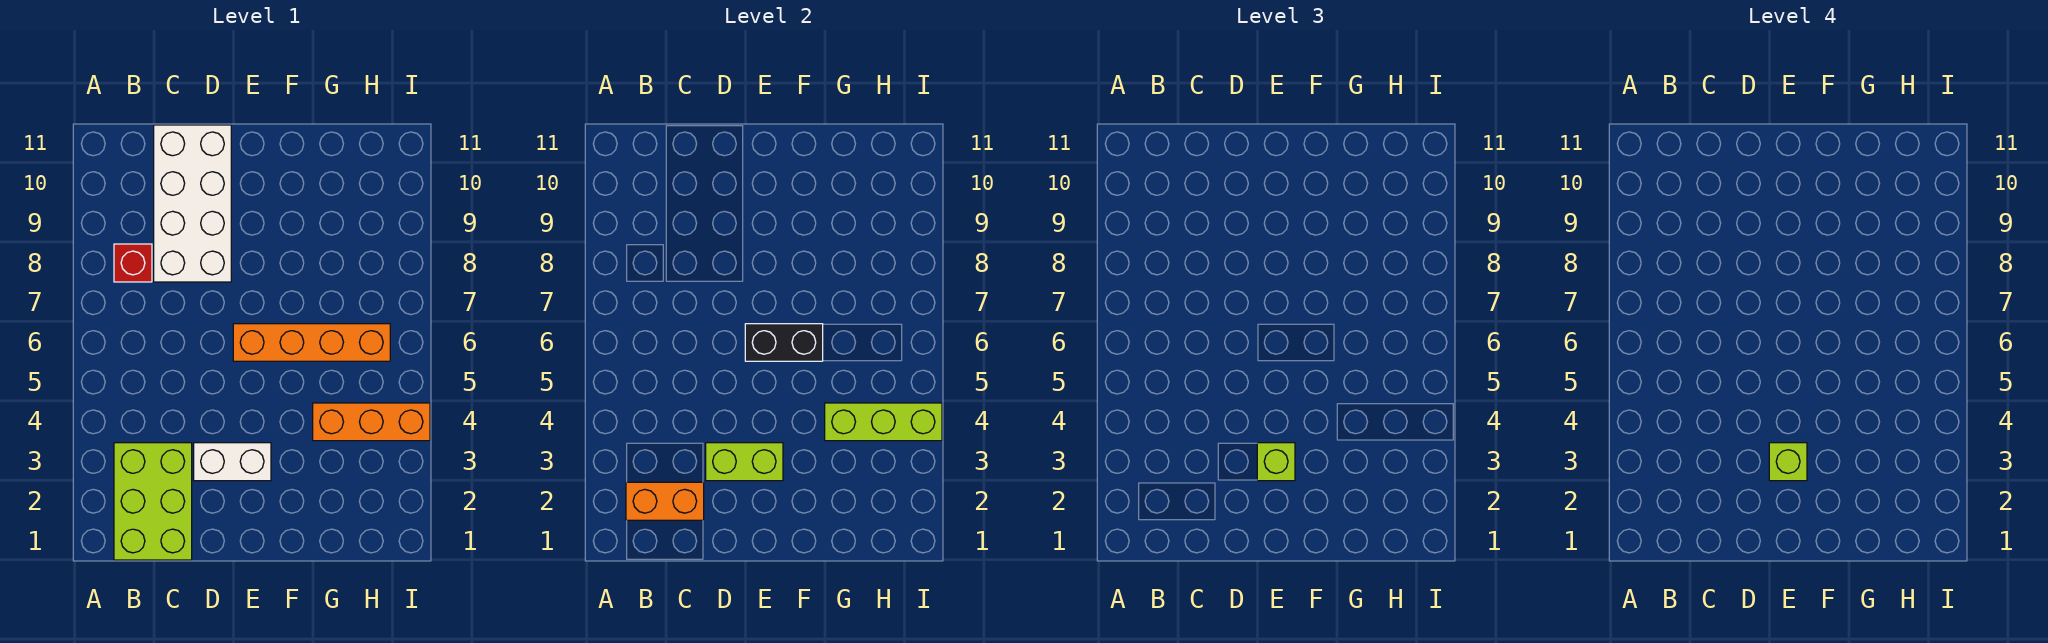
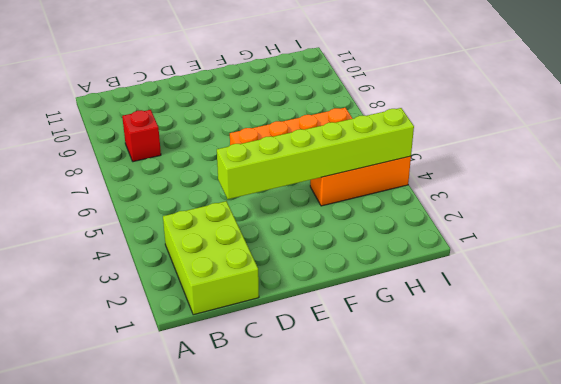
lime 1x6 brick [217,108,414,199] -> lime 1x3 brick [825,403,942,441]
none -> white 2x4 brick [154,125,231,282]
none -> white 1x2 brick [194,443,271,481]
none -> orange 1x2 brick [626,482,704,520]

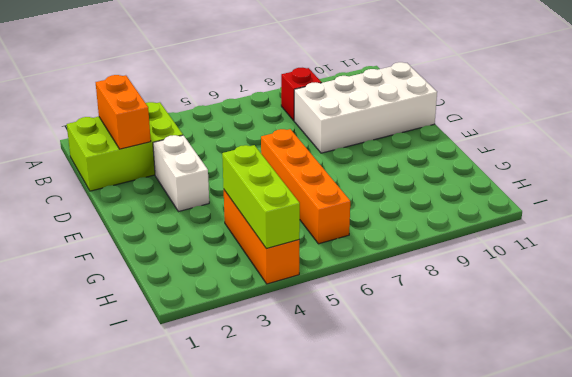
none -> lime 1x2 brick [706,443,783,481]
none -> black 1x2 brick [745,324,823,361]
none -> lime 1x1 brick [1257,443,1295,481]

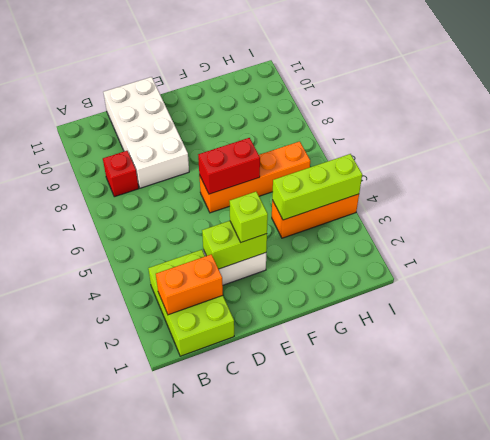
red 1x2 brick [198,138,260,194] -> black 1x2 brick [745,324,823,361]
none -> lime 1x1 brick [1769,443,1807,481]

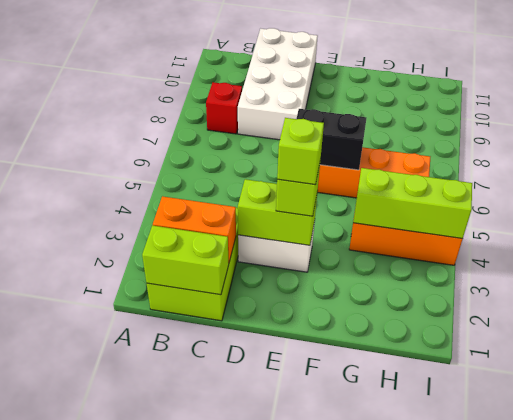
lime 1x2 brick [142,225,229,295] -> none

